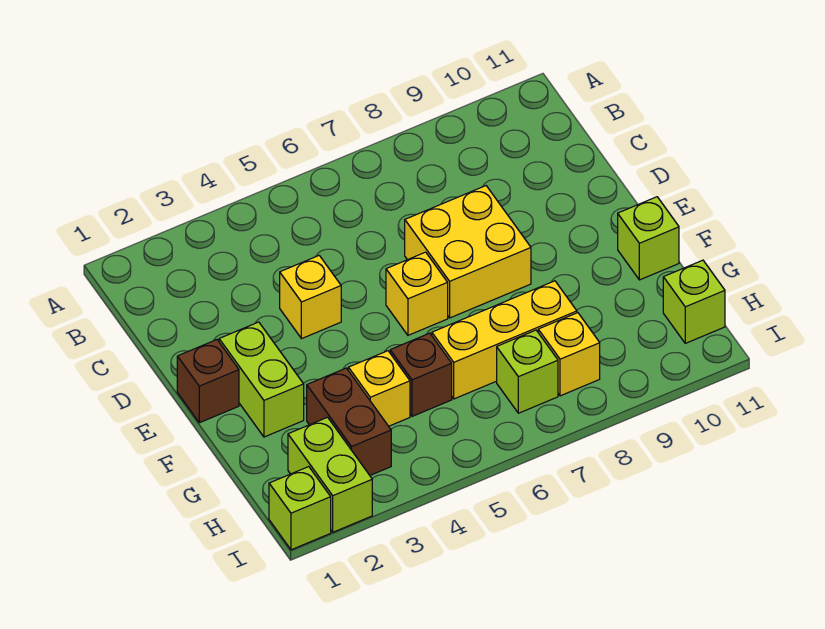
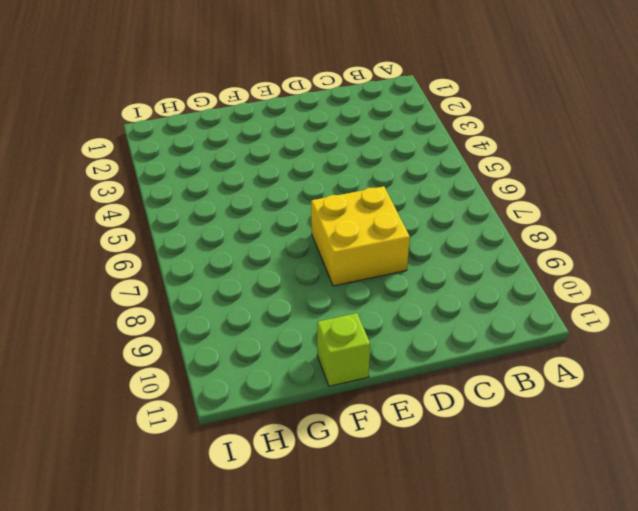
none -> yellow 1x1 brick [280,256,341,339]
none -> brown 1x1 brick [177,340,239,423]
none -> lime 1x2 brick [219,322,304,437]

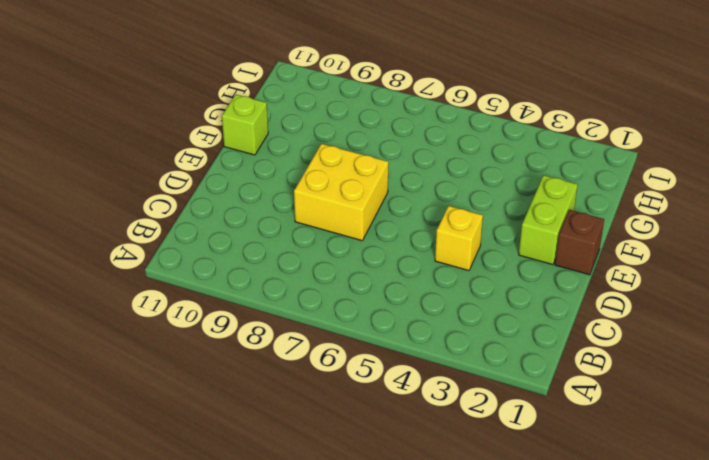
none -> yellow 1x1 brick [386,252,448,335]
none -> brown 1x2 brick [307,368,391,475]
none -> yellow 1x1 brick [348,351,410,426]

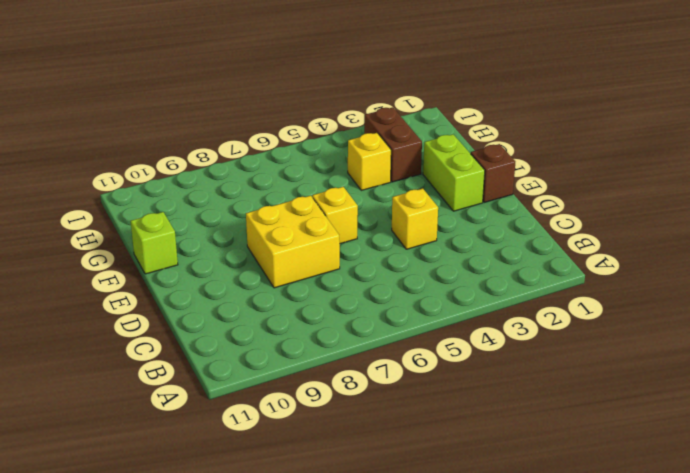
none -> brown 1x1 brick [390,333,452,416]
none -> yellow 1x3 brick [432,281,577,399]
none -> lime 1x2 brick [288,417,372,532]

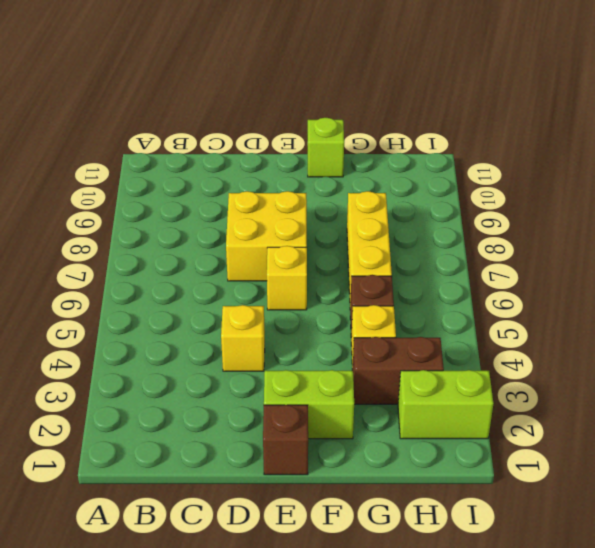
none -> lime 1x1 brick [497,330,558,413]
none -> yellow 1x1 brick [538,313,600,396]
none -> lime 1x1 brick [663,260,725,343]

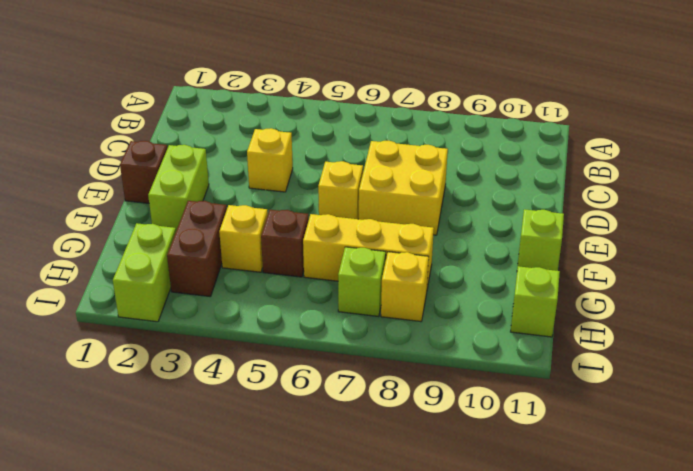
none -> lime 1x1 brick [269,467,331,550]

